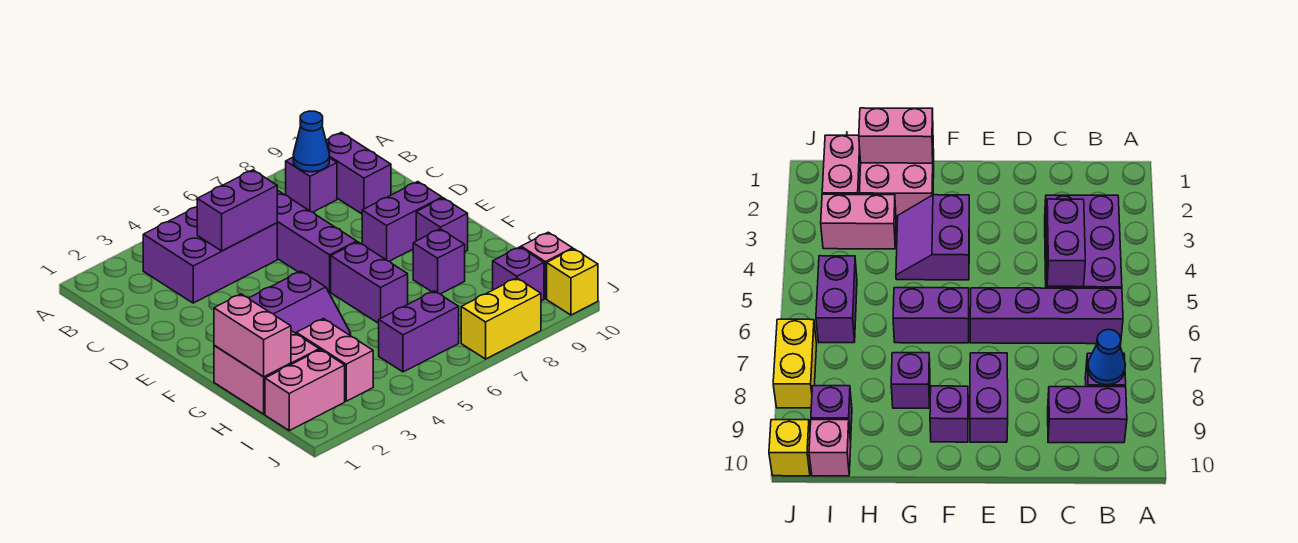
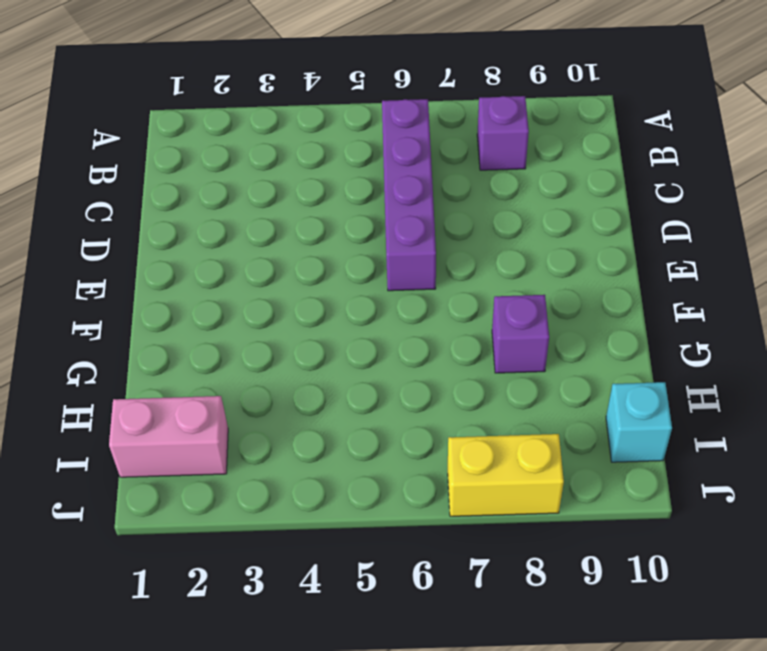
cyan 1x1 brick [606,382,672,462] -> pink 1x1 brick [521,232,573,299]
none -> purple 2x3 brick [143,207,277,303]
none -> purple 1x2 brick [326,132,391,214]
none -> purple 1x2 brick [362,182,442,261]

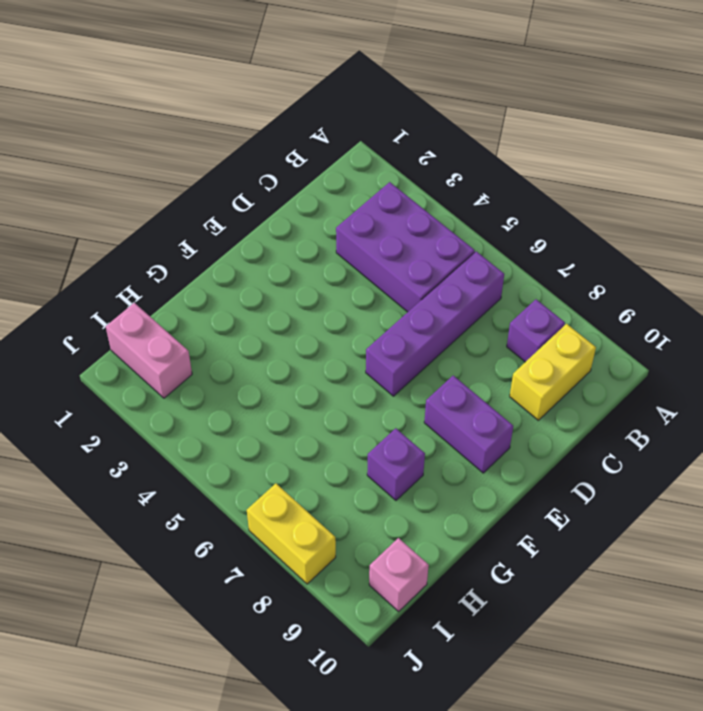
yellow 1x2 brick [510,324,596,420] -> purple 1x2 brick [326,132,391,214]
none -> purple 2x2 slope [249,271,351,336]
none -> purple 1x2 brick [331,242,408,323]
none -> purple 1x1 brick [416,198,468,252]

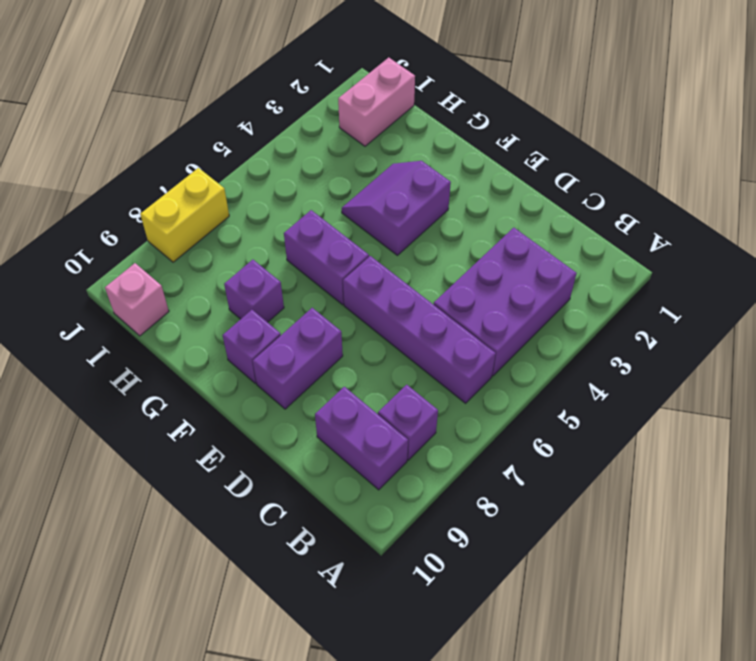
none -> pink 2x2 brick [214,331,319,414]
none -> pink 1x2 brick [296,319,373,401]
none -> purple 1x2 brick [379,291,459,372]

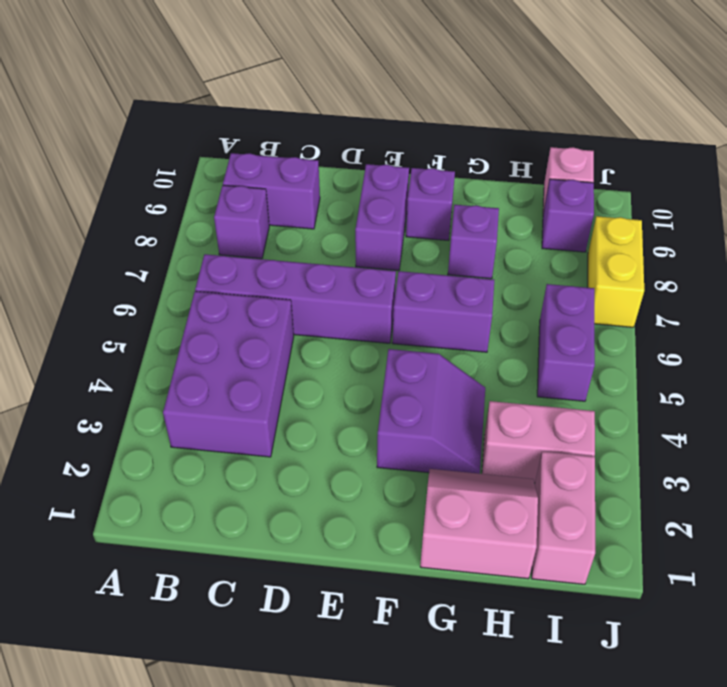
pink 2x2 slope [420,469,538,579] -> pink 2x2 brick [214,331,319,414]
none -> yellow 1x1 brick [547,249,598,315]
none -> blue 1x1 cone [293,111,330,172]
none -> purple 1x2 brick [197,170,277,251]

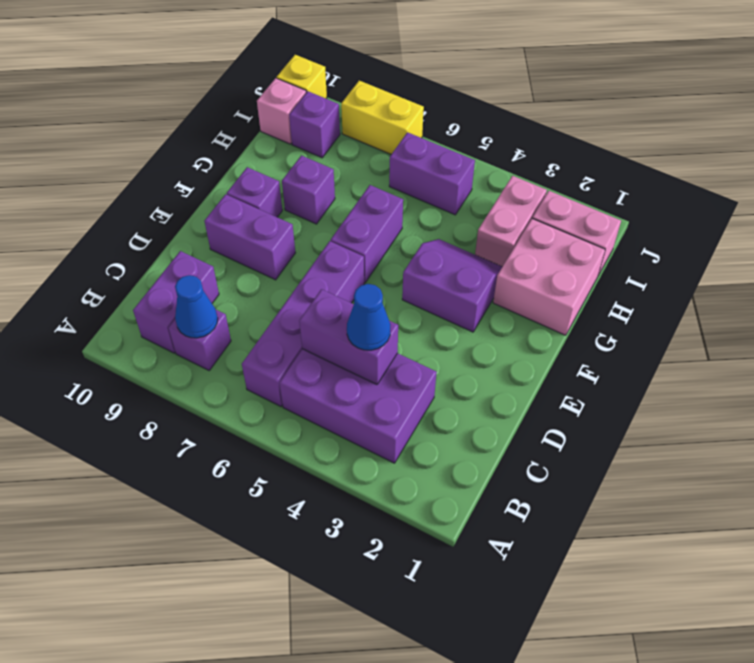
blue 1x1 cone [347,284,391,350] -> none
none -> pink 1x2 brick [214,294,291,377]

